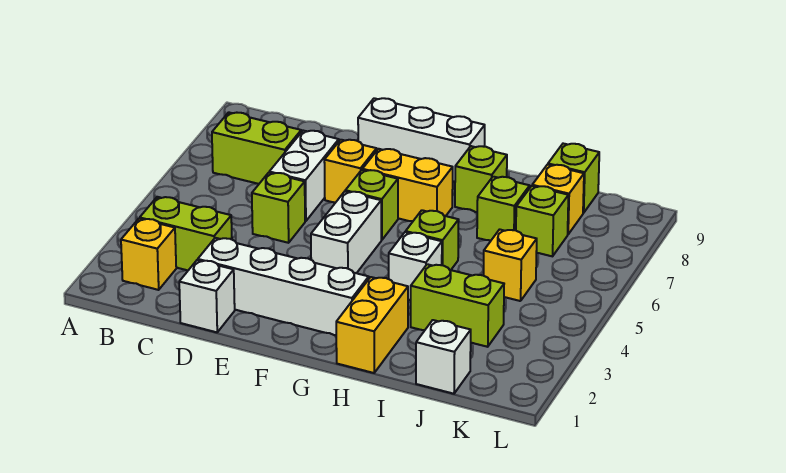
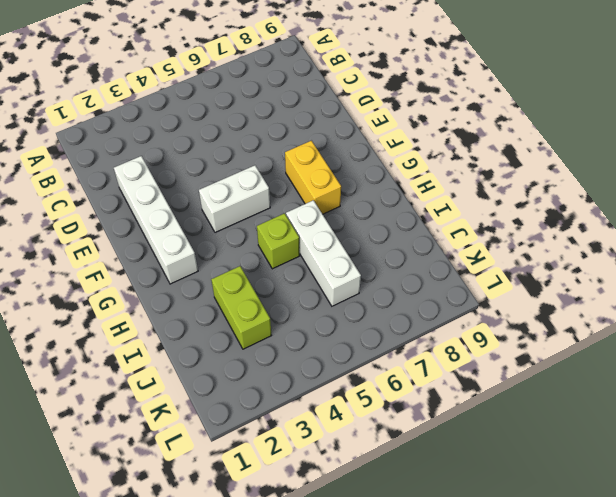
white 1x3 brick [286,200,361,306] -> white 1x3 brick moved to [358,98,485,182]
none -> yellow 1x1 brick [121,219,176,290]
none -> lime 1x2 brick [140,197,232,270]
none -> lime 1x2 brick [212,112,301,184]

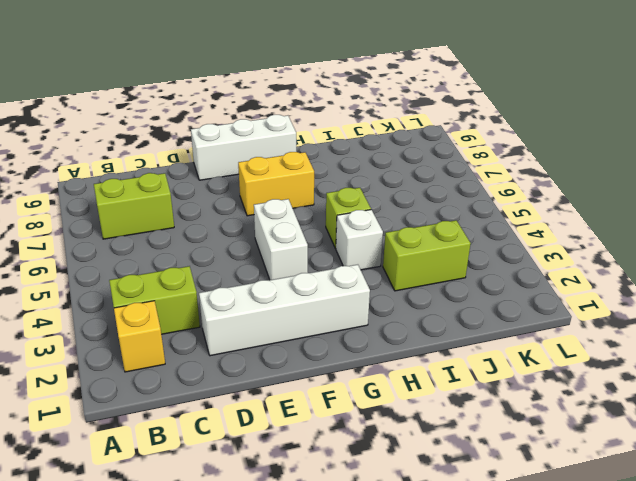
none -> white 1x1 brick [179,260,235,332]
none -> lime 1x1 brick [252,173,305,243]
none -> white 1x2 brick [269,131,339,221]

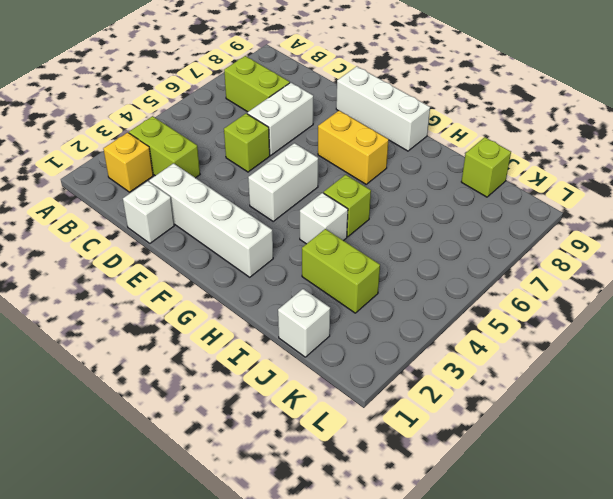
none -> yellow 1x1 brick [324,140,377,202]
none -> lime 1x1 brick [345,170,398,240]
none -> yellow 1x2 brick [336,277,408,373]

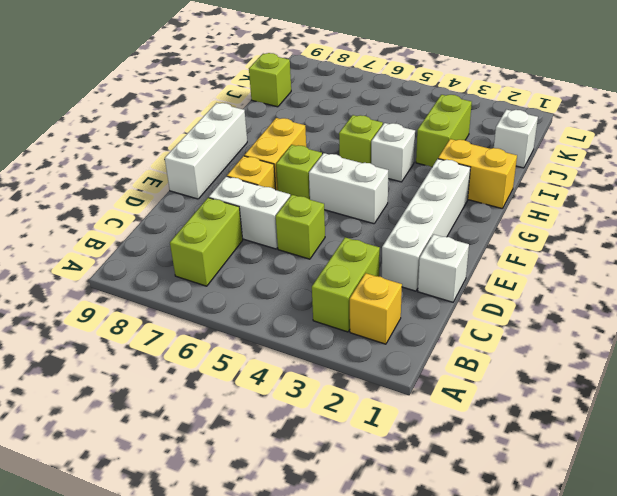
none -> lime 1x1 brick [455,146,507,212]
none -> lime 1x1 brick [477,177,530,240]
none -> yellow 1x1 brick [483,229,537,301]

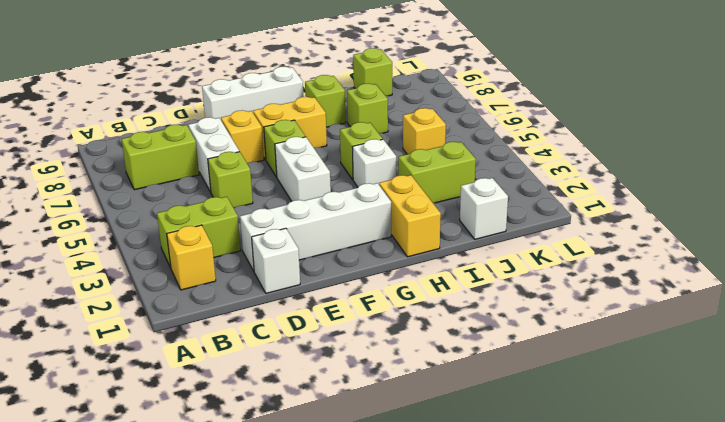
none -> lime 1x1 brick [516,186,568,256]
none -> yellow 1x1 brick [532,165,584,234]

